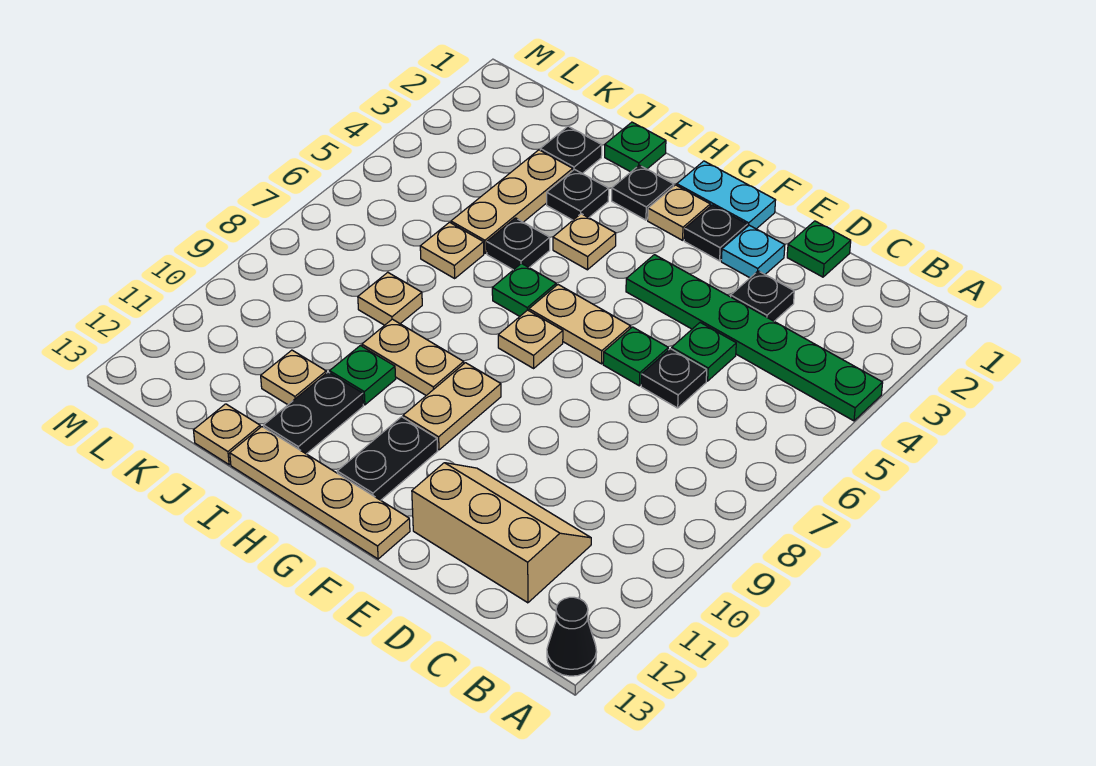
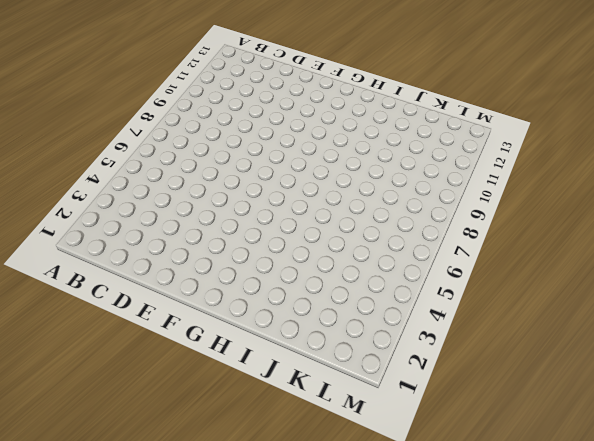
none -> green 1x6 plate [626,255,883,421]
none -> black 1x1 cone [547,597,597,676]
none -> tan 2x3 slope [412,463,591,603]
none -> green 1x1 plate [787,221,851,277]

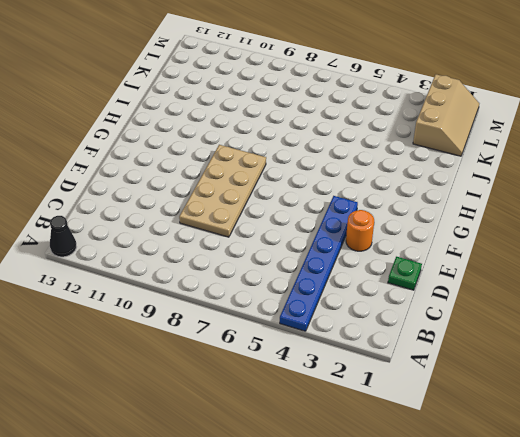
blue 1x6 plate [280,196,358,331] -> green 1x6 plate [626,255,883,421]
tan 2x4 plate [179,145,266,237] -> tan 1x2 plate [403,363,501,450]
orange 1x1 round brick [346,210,374,251] -> none
tan 2x3 slope [413,74,479,156] -> tan 2x3 slope moved to [412,463,591,603]
none -> black 1x1 plate [731,271,794,321]
none -> green 1x1 plate [672,323,736,381]
none -> black 1x1 plate [641,349,707,408]
none -> cyan 1x1 plate [721,225,785,278]

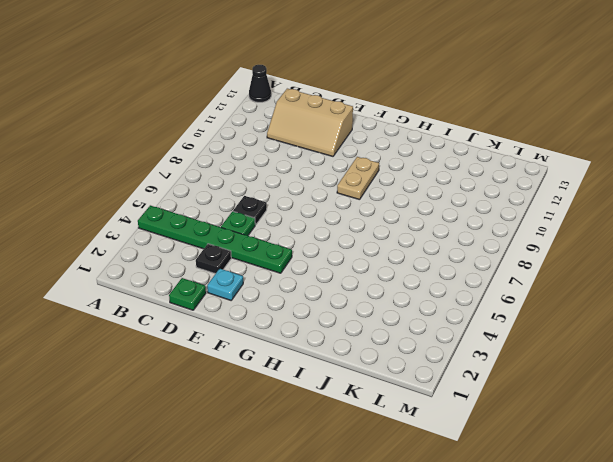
none -> green 1x1 plate [603,327,668,386]
none -> cyan 1x2 plate [677,161,776,229]
none -> black 1x1 plate [684,205,747,261]
none -> tan 1x2 plate [529,285,631,364]

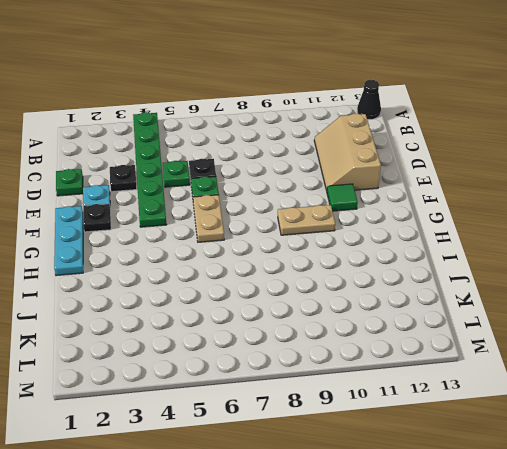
cyan 1x3 plate [54,206,83,276] -> cyan 1x2 plate [677,161,776,229]
green 1x1 tile [327,184,358,211] -> none
none -> tan 1x4 plate [230,427,410,559]
none -> tan 1x1 plate [648,185,710,240]
none -> tan 1x1 plate [498,310,563,368]
none -> black 1x2 plate [337,417,437,500]

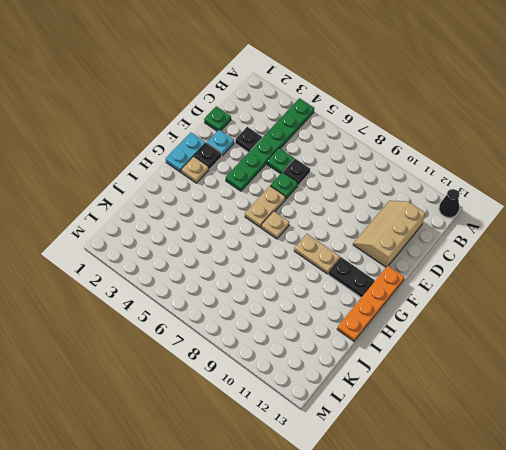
orange 1x4 plate [337,266,404,341] -> tan 1x4 plate [230,427,410,559]
none -> black 1x1 plate [612,165,674,220]
none -> tan 1x1 plate [553,214,616,270]
none -> green 1x1 plate [492,264,556,317]
none -> tan 1x2 plate [362,319,464,395]

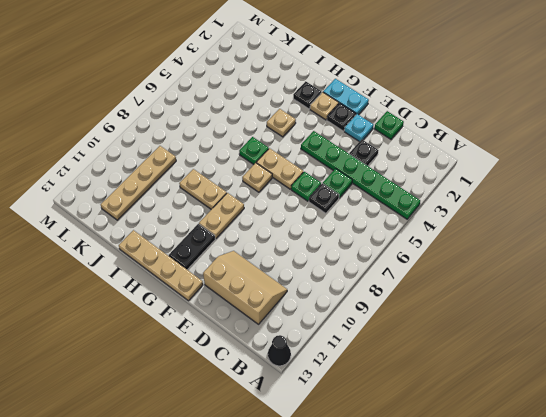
tan 1x4 plate [101,146,176,220] -> none
none -> green 1x1 plate [605,122,666,172]
none -> black 1x1 plate [547,170,609,220]
none -> black 1x1 plate [487,218,550,270]
none -> green 1x1 plate [330,346,396,405]

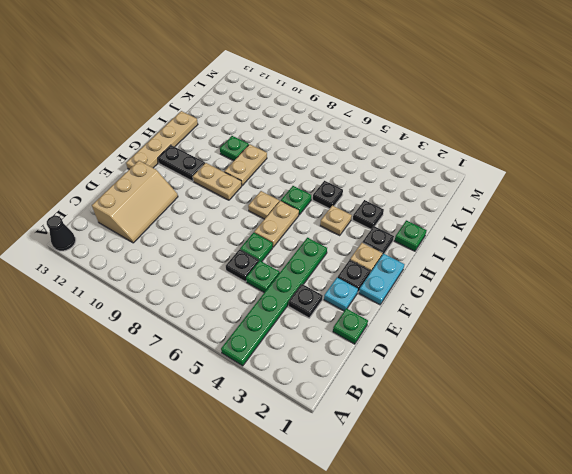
none -> black 1x2 plate [264,372,363,454]
none -> black 1x1 plate [540,126,602,173]
none -> tan 1x3 plate [451,150,573,253]
none -> tan 1x1 plate [420,222,484,278]

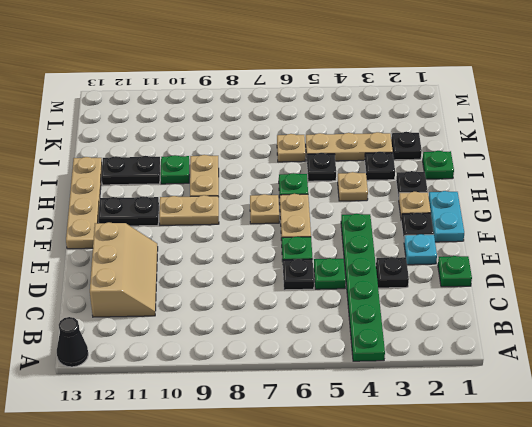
none -> tan 1x1 plate [358,272,422,325]
none -> tan 1x1 plate [261,350,326,405]
none -> tan 1x1 plate [194,404,260,465]

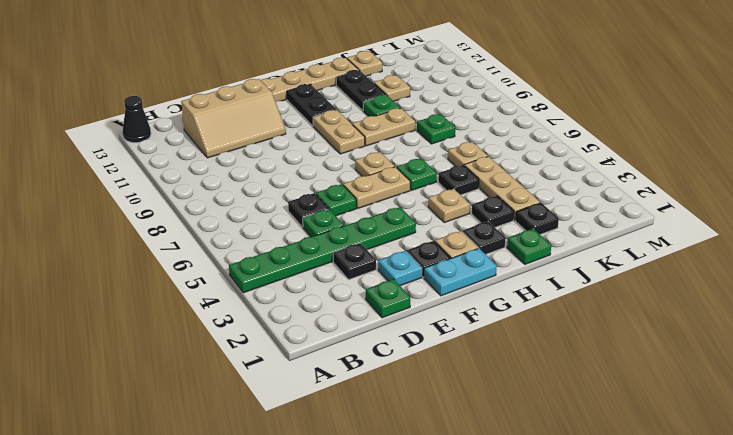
green 1x1 plate [417,114,455,144] -> tan 1x1 plate [358,272,422,325]

